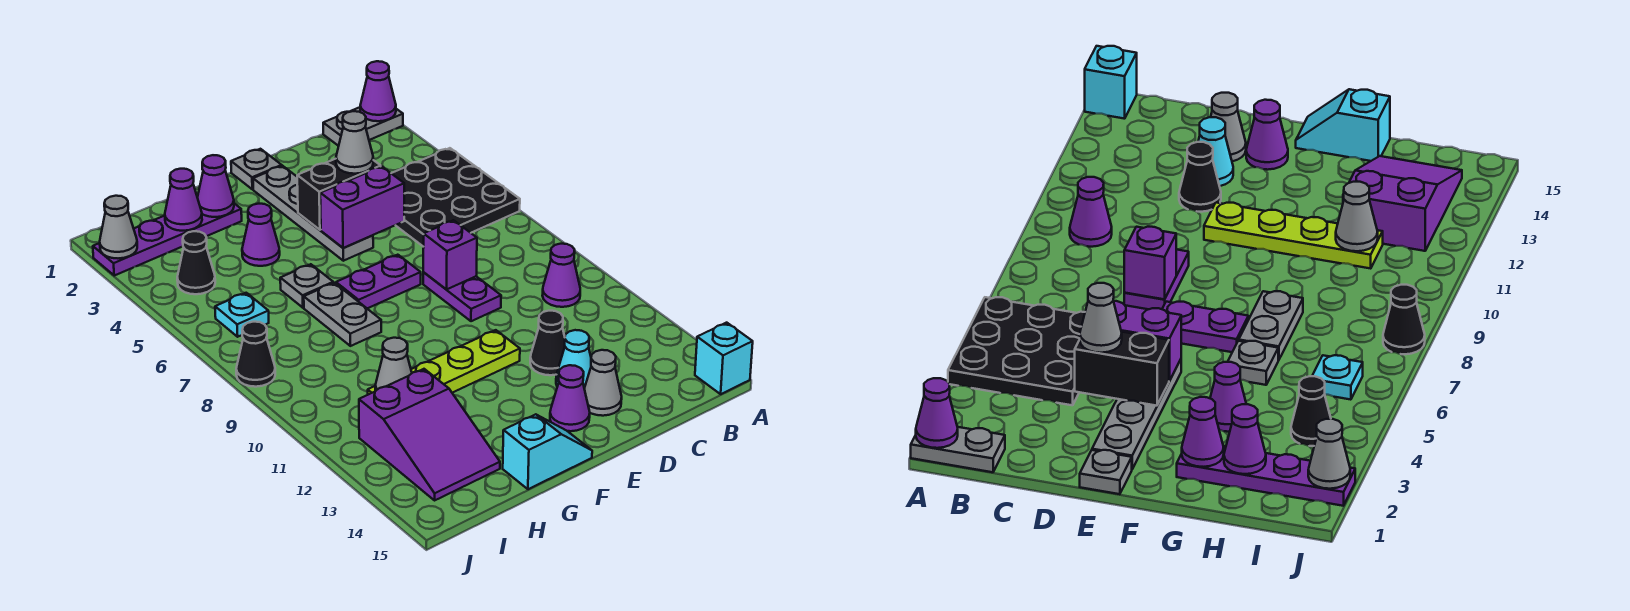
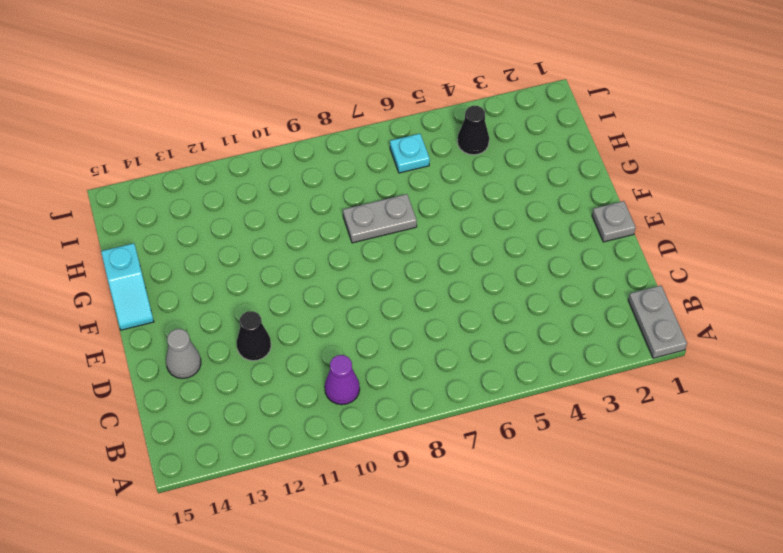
none -> black 3x3 plate [391,148,520,247]
none -> cyan 1x1 brick [695,323,753,394]
none -> purple 1x2 plate [423,273,501,321]
none -> cyan 1x1 cone [556,330,591,388]

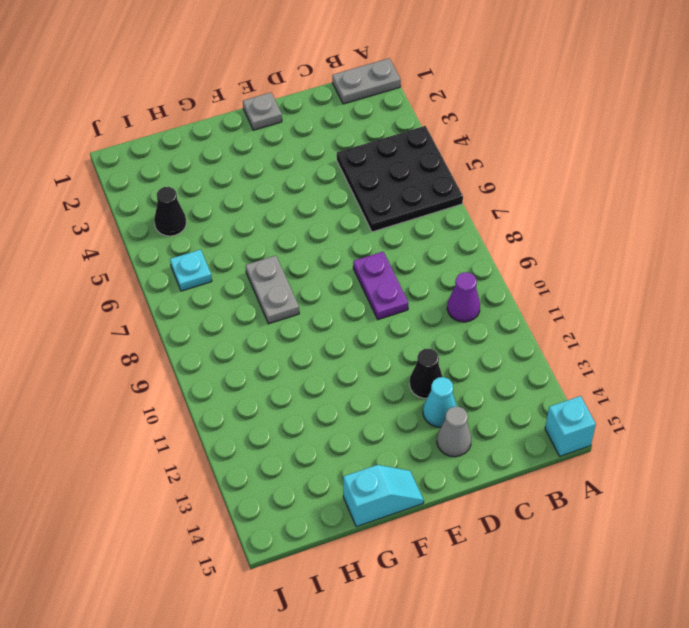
none -> grey 1x4 plate [253,166,373,261]
none -> purple 1x2 plate [336,255,421,308]
none -> lime 1x4 plate [368,330,520,395]
none -> purple 1x1 cone [550,365,590,431]

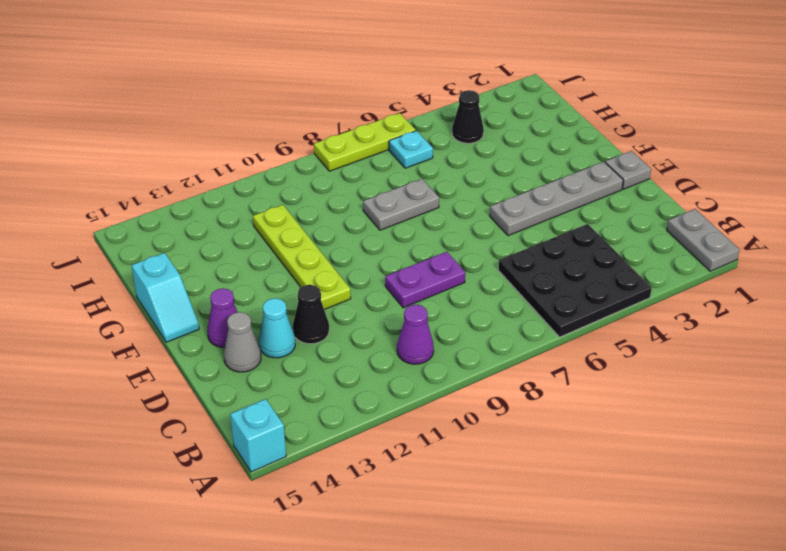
lime 1x3 plate [314,113,416,171] -> black 1x1 cone [236,322,275,387]
none -> purple 1x2 plate [336,255,421,308]
none -> purple 1x4 plate [93,203,242,276]
none -> purple 1x1 cone [242,204,280,266]
none -> grey 1x1 plate [280,264,333,308]

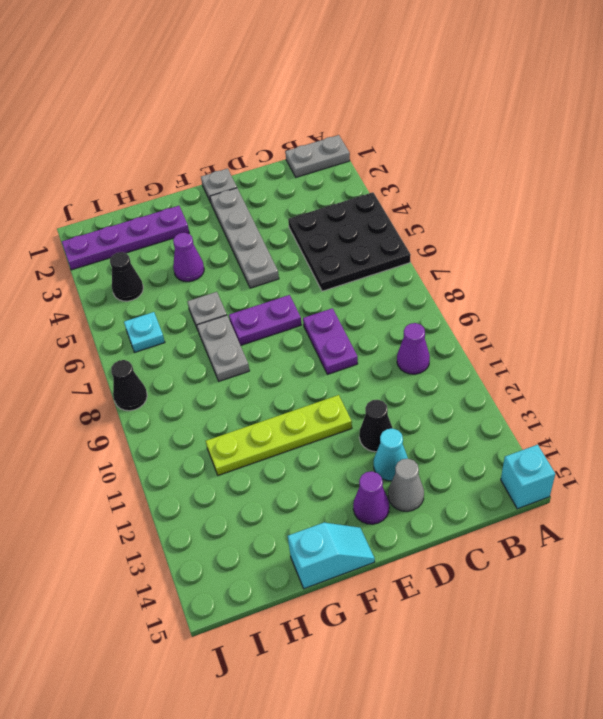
none -> purple 2x3 slope [359,369,500,500]
none -> purple 1x1 cone [360,61,396,121]
none -> black 1x2 brick [297,159,381,230]
none -> purple 1x2 brick [320,167,404,248]

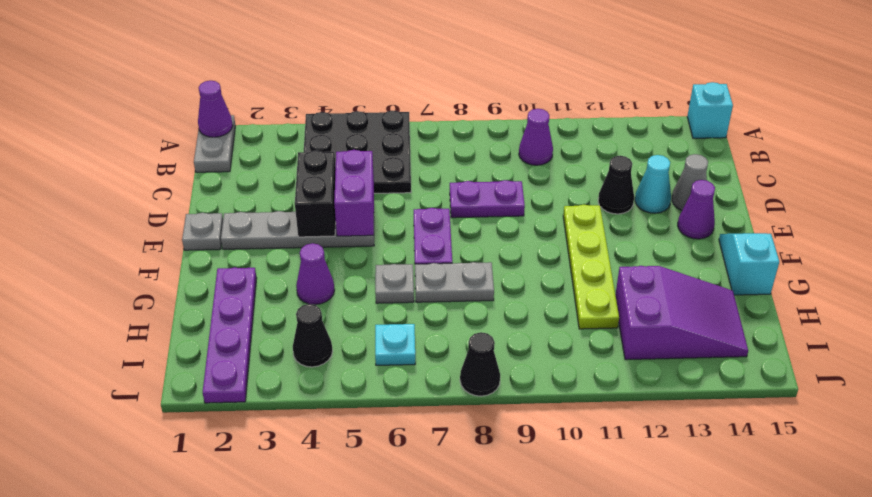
none -> purple 1x1 brick [423,220,477,290]
none -> purple 1x1 cone [197,155,234,217]
none -> purple 1x1 cone [165,169,202,231]
none -> grey 1x1 cone [375,338,412,391]

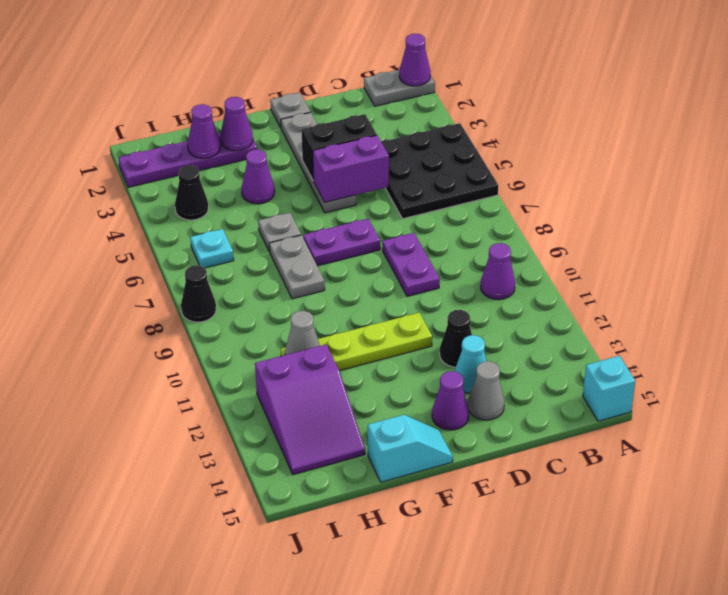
none -> purple 1x1 brick [423,220,477,290]
none -> grey 1x1 cone [100,196,137,258]
none -> grey 1x1 cone [336,111,373,174]

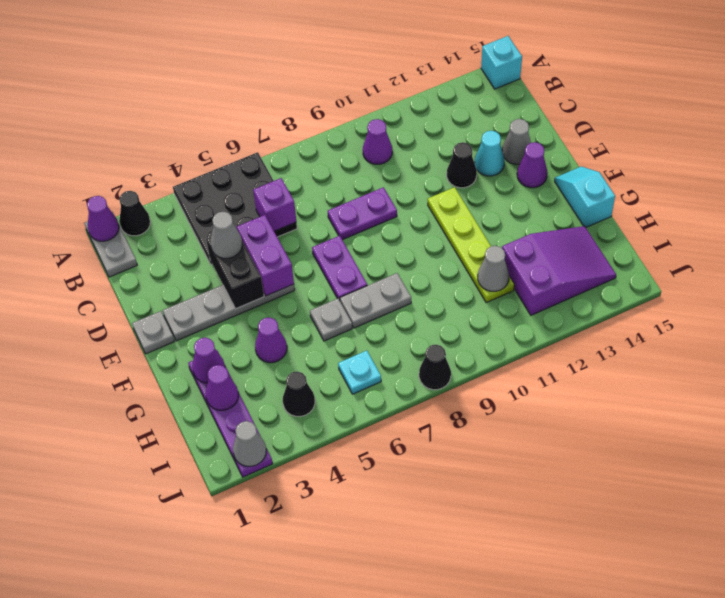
black 1x1 cone [119,191,150,236] -> none
purple 1x1 brick [253,178,296,231] -> purple 1x1 brick moved to [423,220,477,290]

